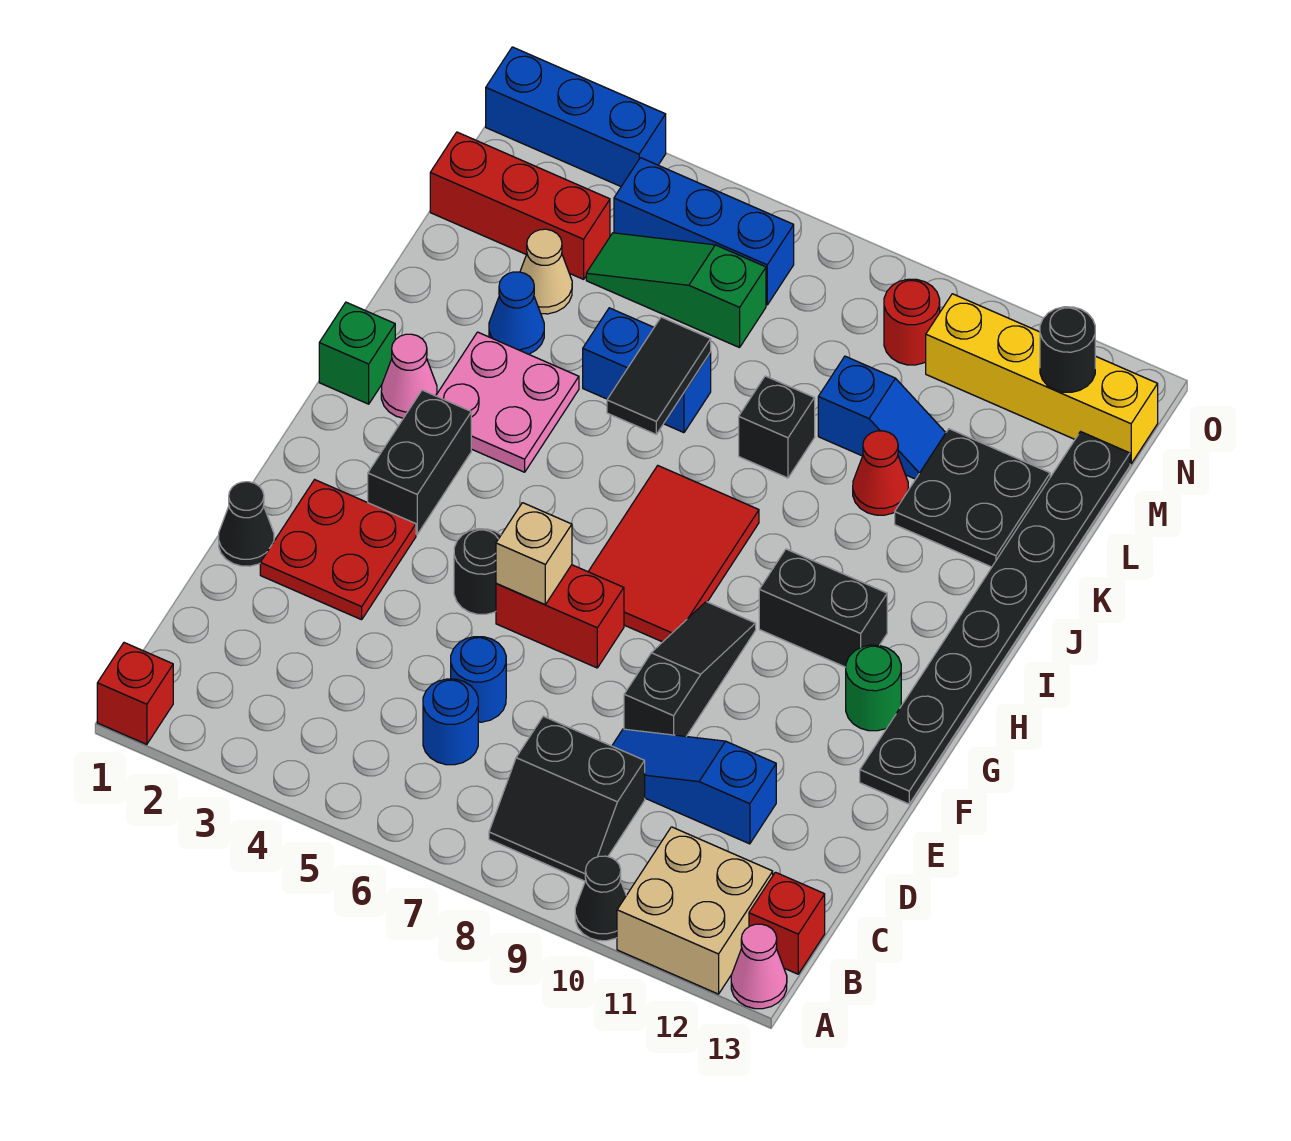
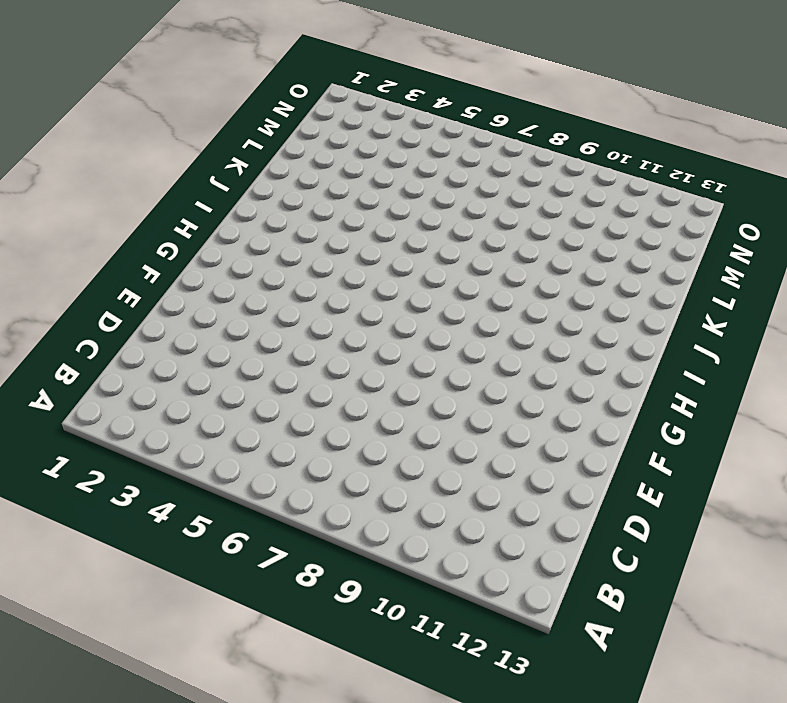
none -> red 1x1 brick [97,643,173,744]
none -> black 1x1 cone [575,856,626,941]
none -> tan 2x2 brick [617,827,773,994]
none -> pink 1x1 cone [731,924,787,1009]

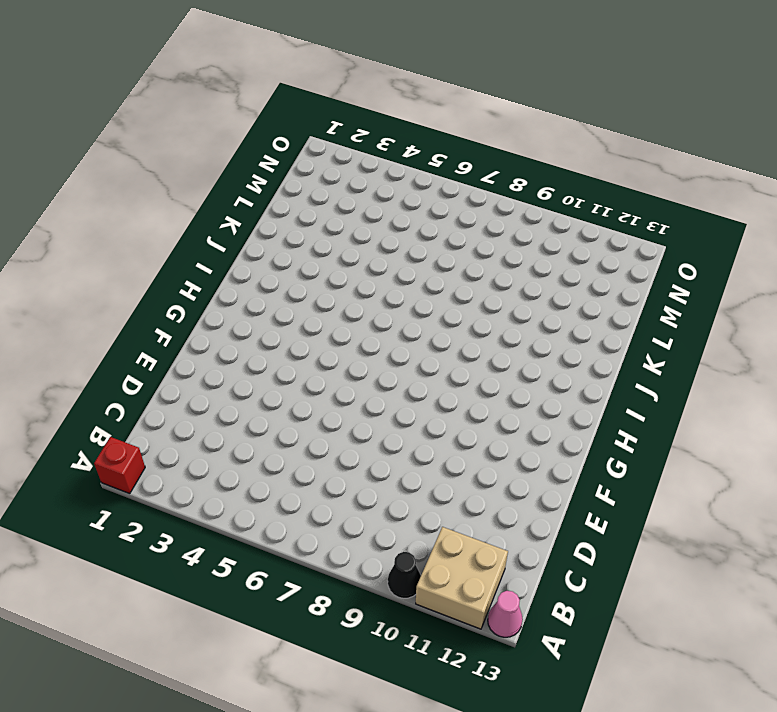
none -> black 2x2 slope [489,716,645,881]
none -> red 1x1 brick [749,872,825,974]
none -> blue 1x1 round brick [423,679,478,765]
none -> blue 1x1 round brick [451,637,506,722]

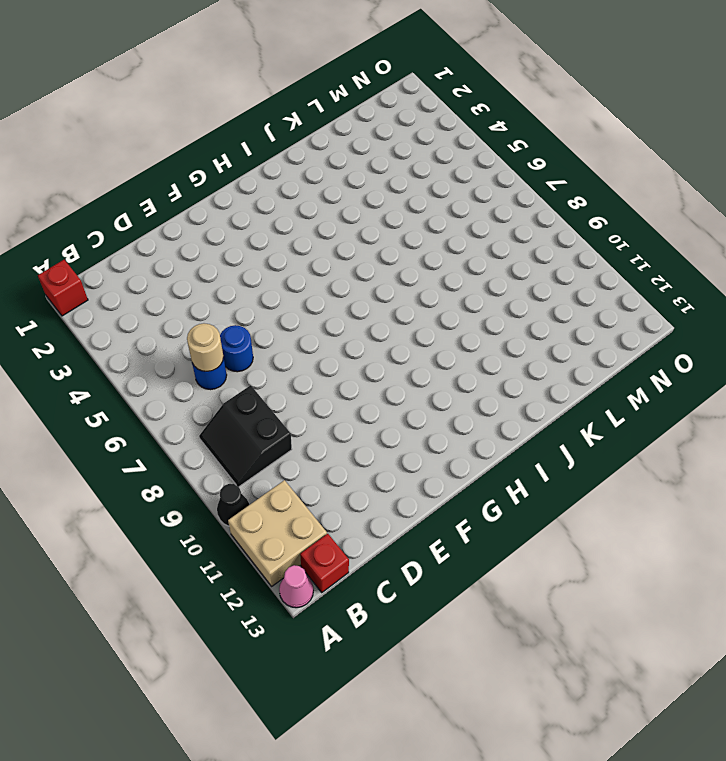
tan 1x1 round brick [187,323,223,371] -> none
none -> blue 1x3 slope [612,729,776,844]
none -> black 1x1 cone [219,482,274,566]
none -> red 2x2 plate [260,480,416,620]
none -> black 1x3 slope [624,602,756,736]

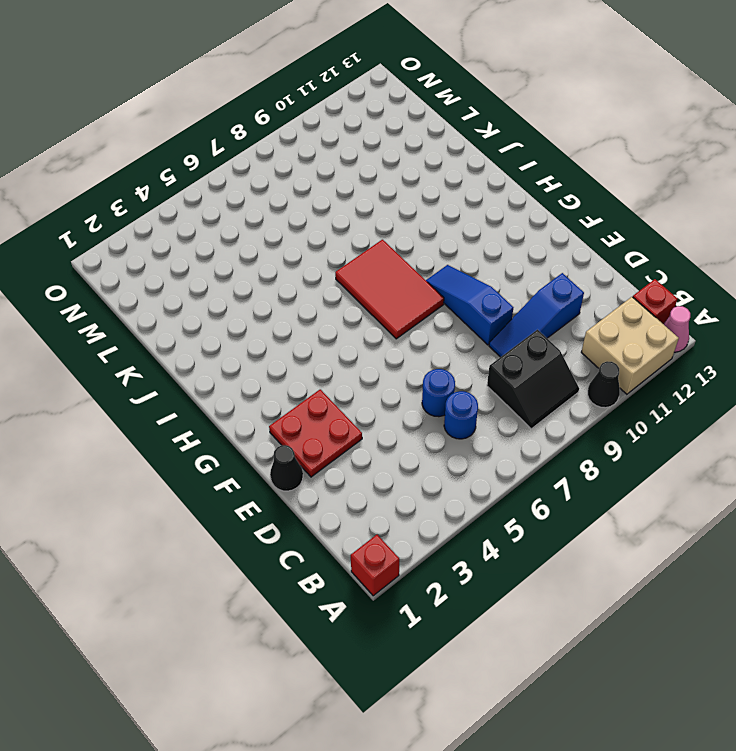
blue 1x3 slope [426,265,513,345] -> black 1x3 slope [624,602,756,736]
none -> black 1x1 round brick [454,529,501,614]
none -> red 1x2 brick [496,565,624,668]
none -> black 1x8 plate [860,432,1130,804]
none -> black 1x2 brick [368,390,471,535]

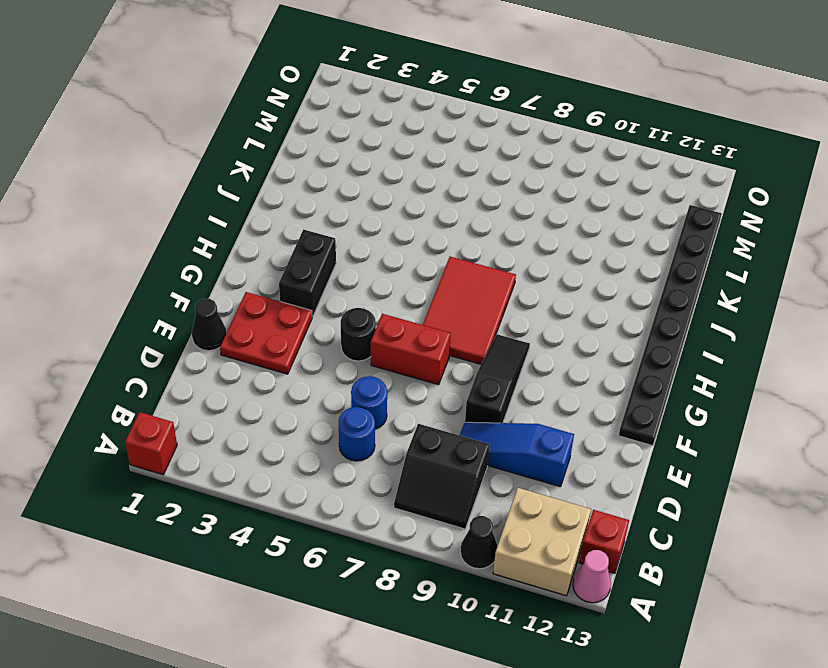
none -> green 1x1 round brick [846,645,901,731]
none -> black 1x2 brick [759,549,887,667]
none -> green 1x1 brick [319,302,395,404]
none -> pink 1x1 cone [381,334,437,418]

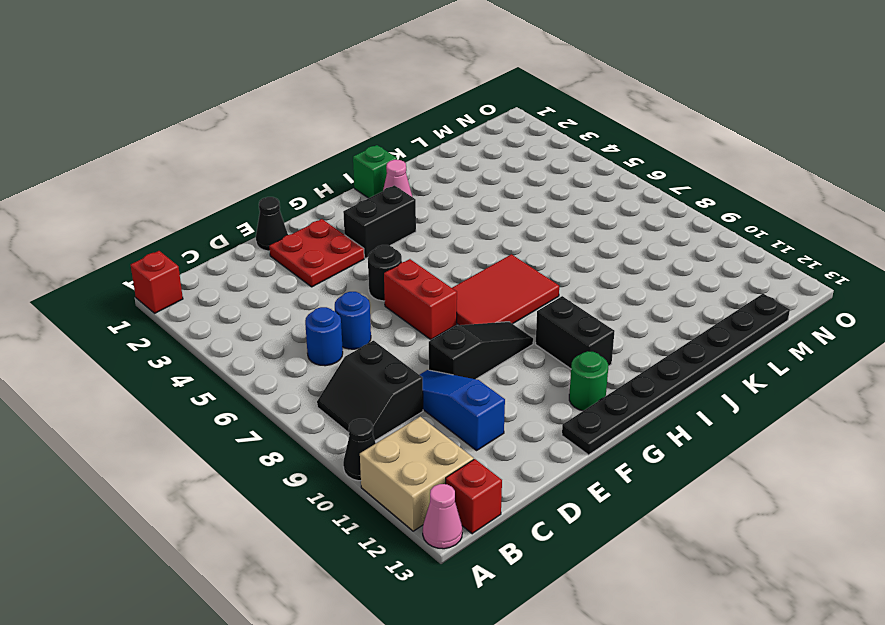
none -> pink 2x2 plate [436,332,579,472]
none -> blue 1x1 cone [489,272,544,354]
none -> blue 1x2 brick [583,308,711,433]
none -> black 1x1 brick [739,376,815,478]

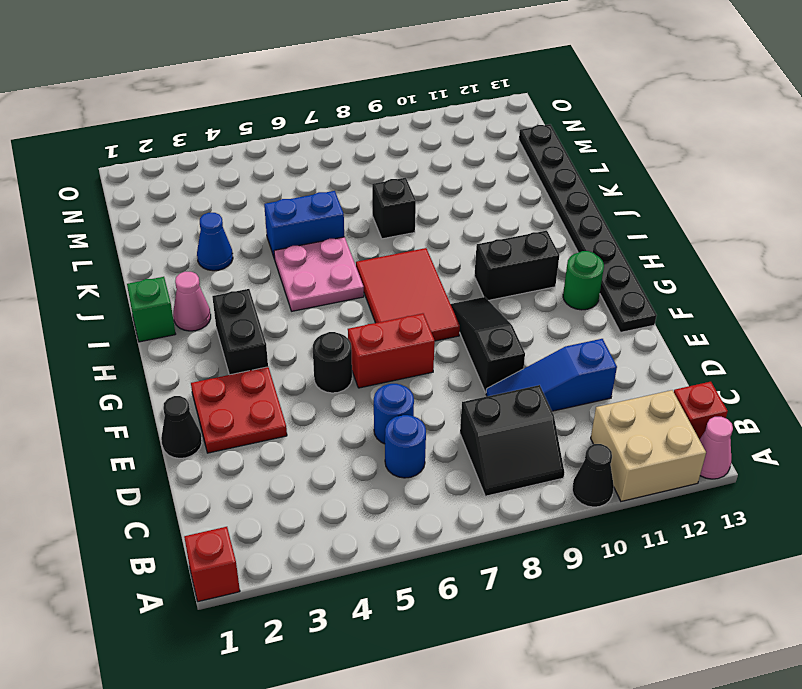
pink 2x2 plate [274,237,364,311] -> pink 2x2 plate moved to [436,332,579,472]
none -> red 1x1 cone [853,431,908,515]
none -> black 2x2 plate [895,429,1050,567]
none -> tan 1x1 cone [520,229,572,314]
none -> blue 1x2 slope [818,356,946,479]

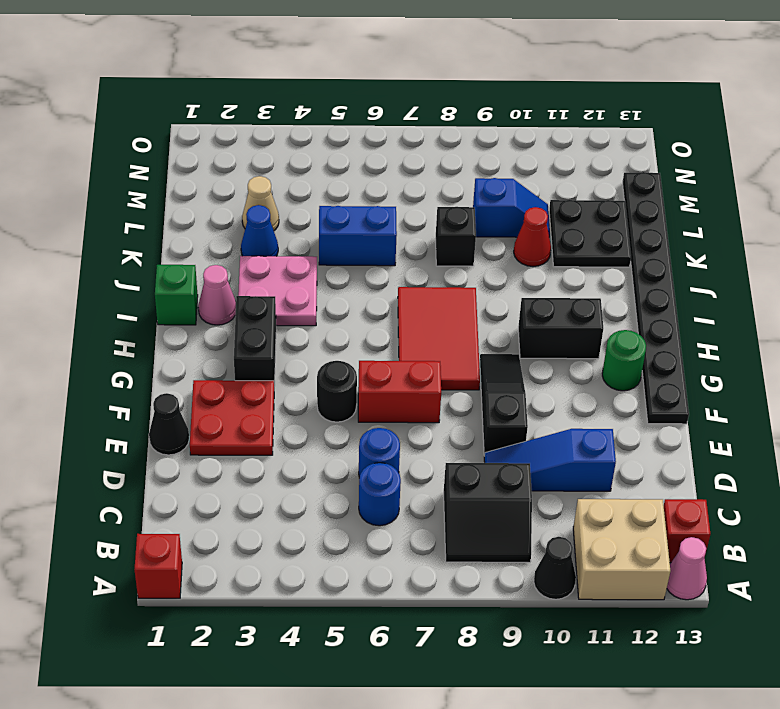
none -> red 1x3 brick [430,132,610,279]
none -> green 1x3 slope [586,233,766,348]
none -> blue 1x3 brick [614,158,794,305]
none -> red 1x1 round brick [884,279,940,365]

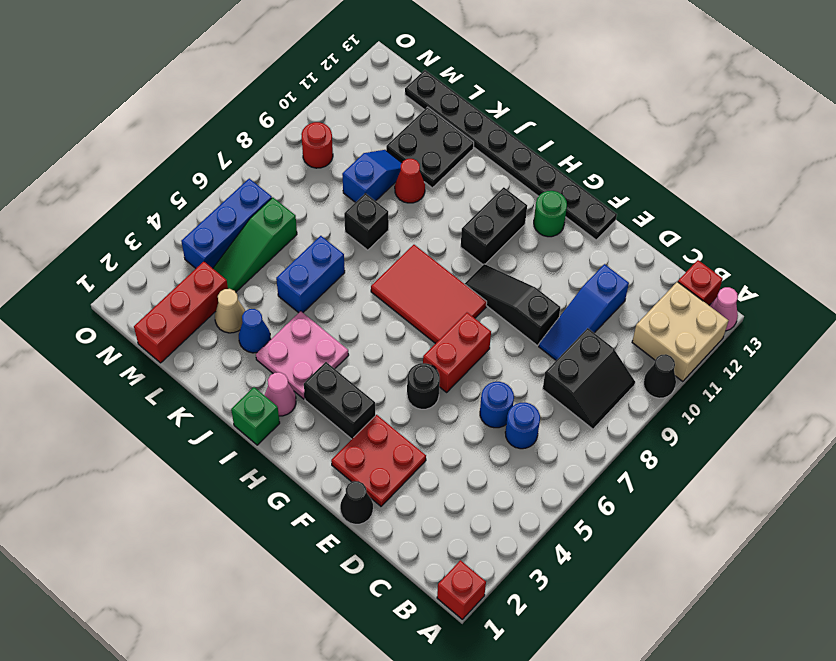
none -> yellow 1x4 brick [926,294,1158,464]
none -> blue 1x3 brick [486,47,666,186]
none -> tan 1x1 brick [496,503,572,605]
none -> black 1x2 tile [607,317,711,434]

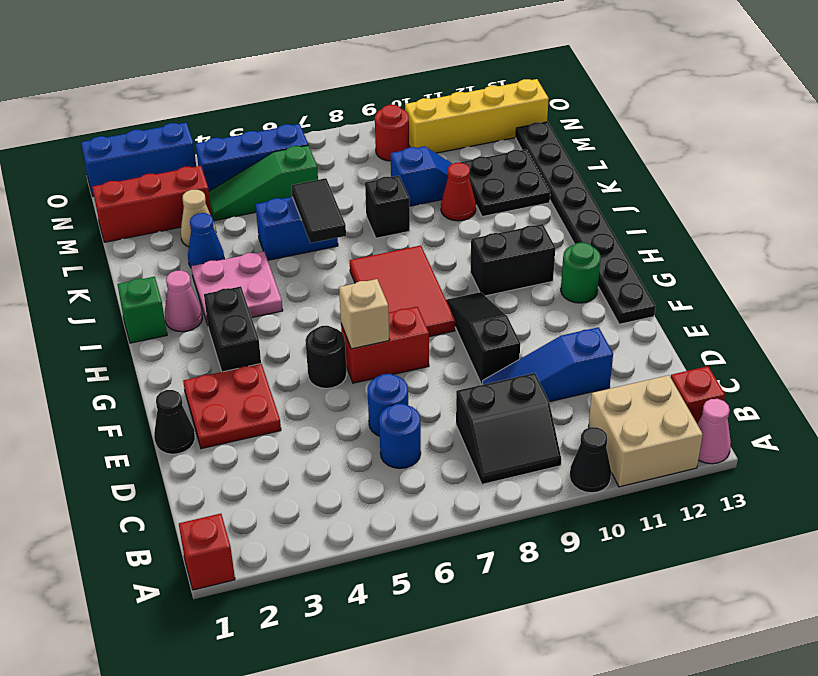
none -> black 1x1 round brick [1040,307,1095,392]

